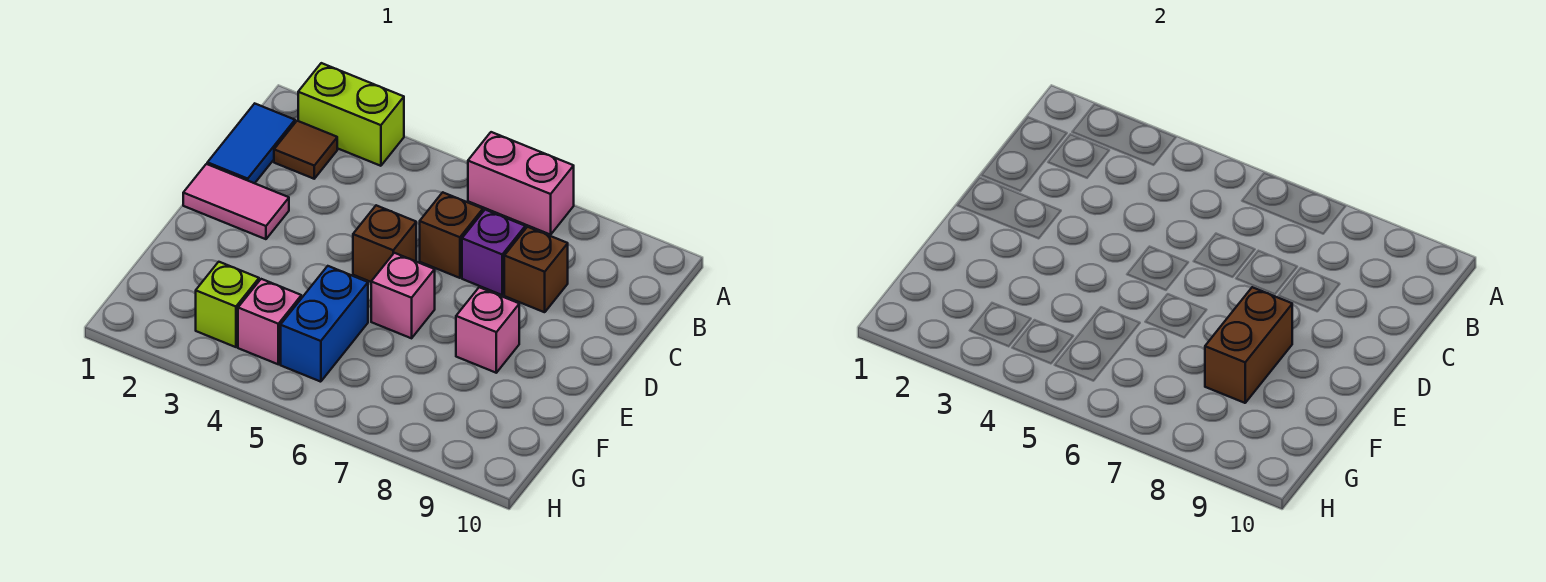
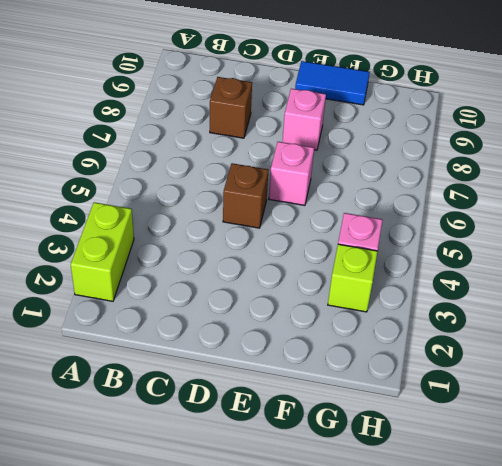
blue 1x2 tile [295,61,370,105] -> blue 1x2 tile moved to [207,104,295,183]
none -> pink 1x2 brick [468,132,574,235]
none -> brown 1x1 tile [274,121,337,179]
none -> brown 1x1 brick [420,192,483,278]

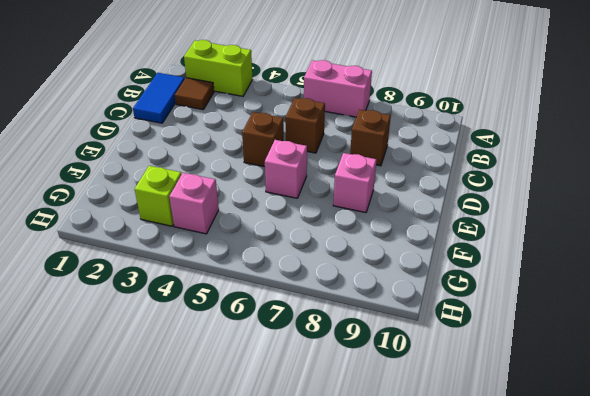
none -> purple 1x1 brick [462,210,525,295]
none -> pink 1x2 tile [183,164,289,239]
none -> blue 1x2 brick [281,266,368,382]

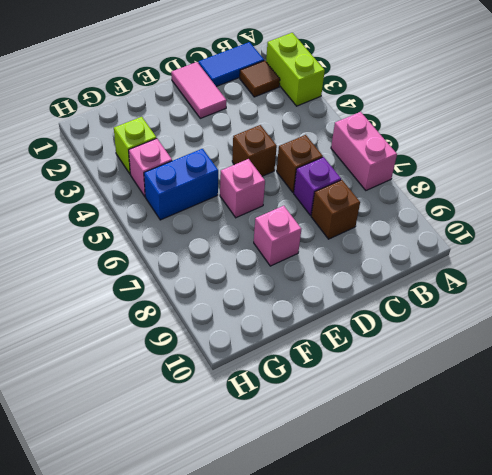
none -> brown 1x2 brick [1205,287,1292,403]

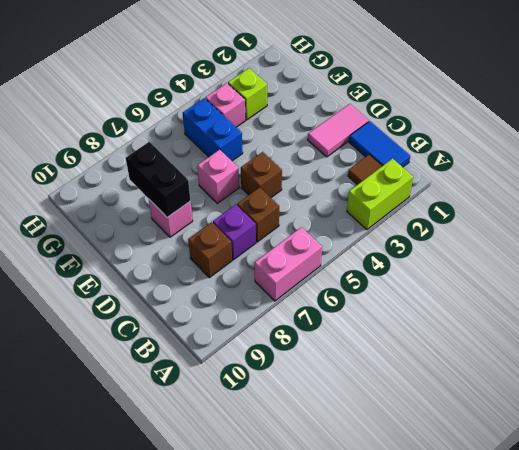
black 1x2 brick [126,142,191,217] -> brown 1x2 brick [1205,287,1292,403]

